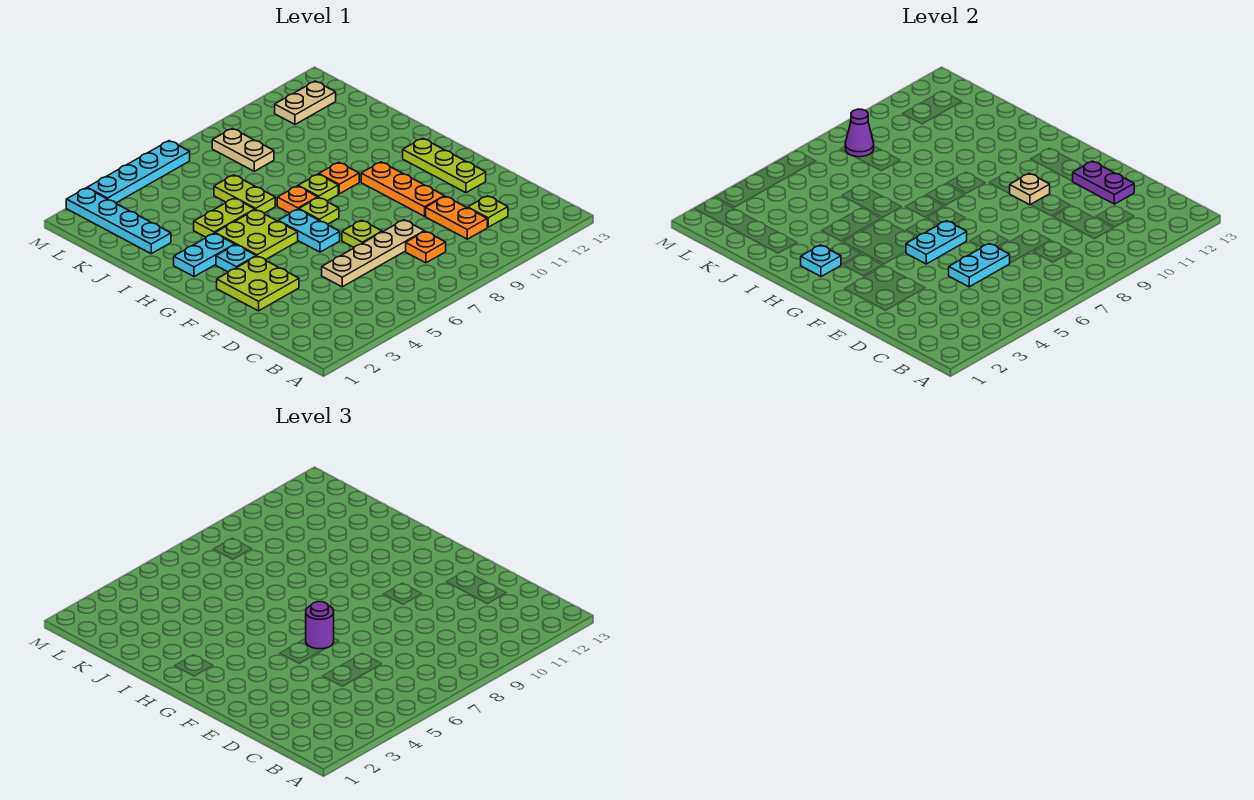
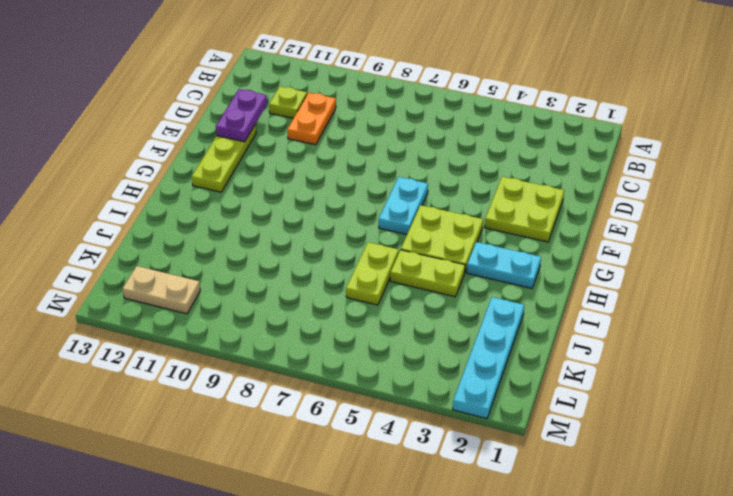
none -> orange 1x1 plate [406,231,446,263]
none -> tan 1x4 plate [322,220,424,287]
none -> lime 1x1 plate [342,220,382,247]

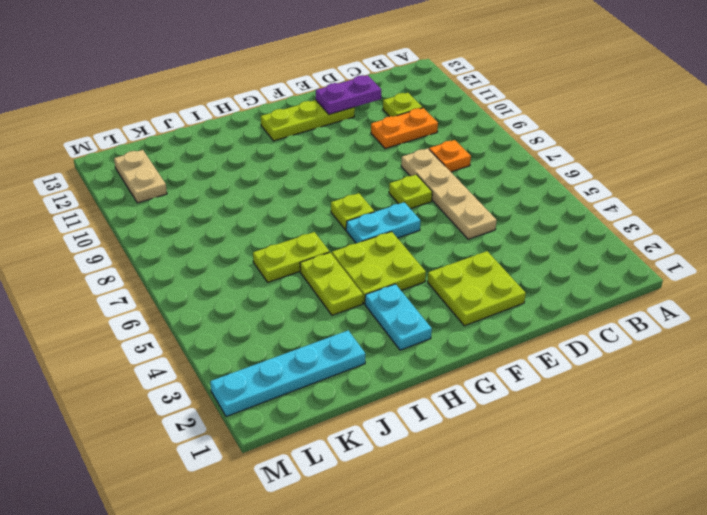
none -> orange 1x3 plate [361,162,444,216]
none -> cyan 1x1 plate [216,245,256,272]
none -> orange 1x1 plate [277,186,318,213]

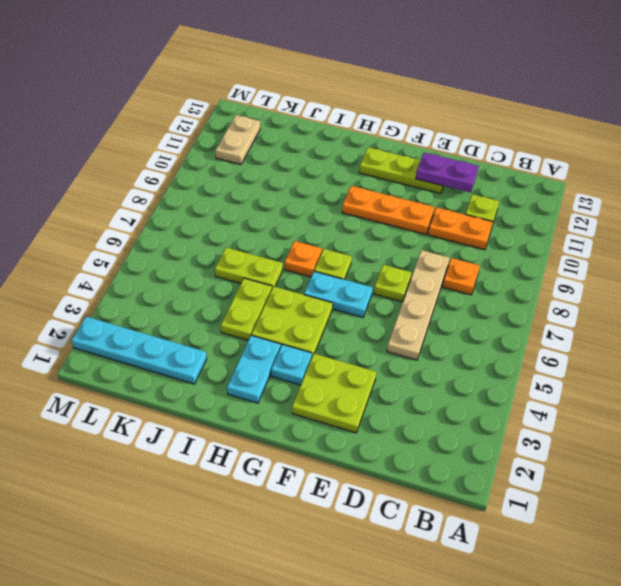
none -> lime 1x1 plate [298,174,338,201]
none -> orange 1x1 plate [319,162,359,194]
none -> tan 1x2 plate [212,128,274,171]

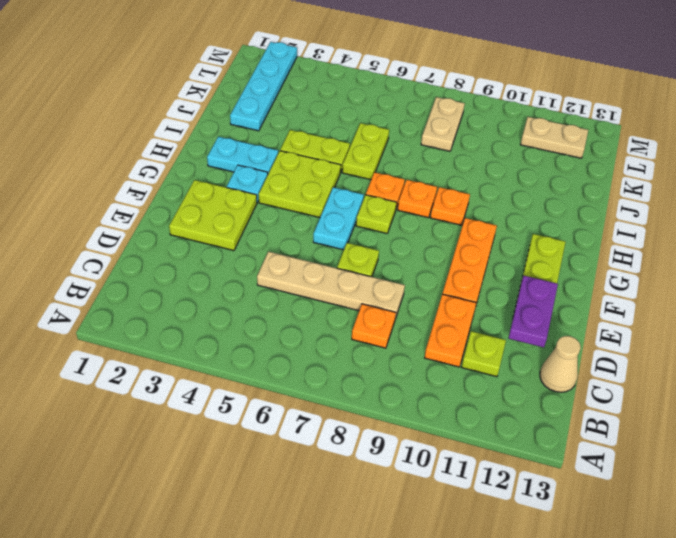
tan 1x1 cone [540,336,581,392] -> none
orange 1x1 plate [398,180,437,218] -> lime 1x1 plate [298,174,338,201]
none -> cyan 1x4 plate [87,141,190,203]
none -> cyan 1x2 plate [949,244,1010,287]
none -> cyan 1x2 plate [906,221,967,264]

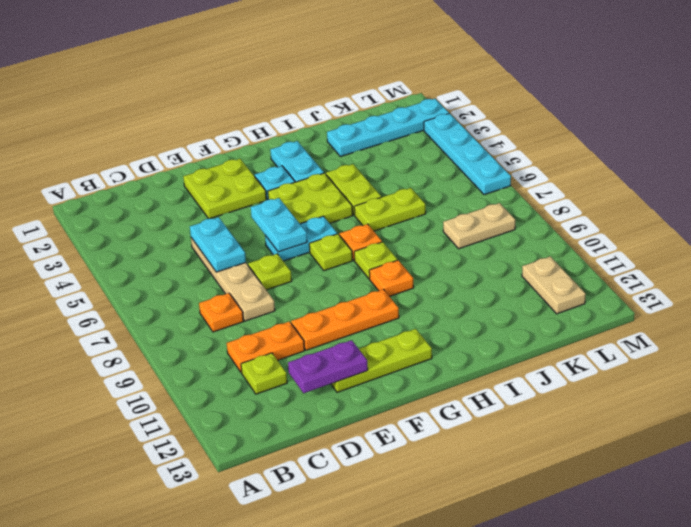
none -> tan 1x1 plate [1010,173,1050,205]
none -> cyan 1x1 plate [801,245,841,277]
none -> purple 1x1 cone [845,109,874,157]

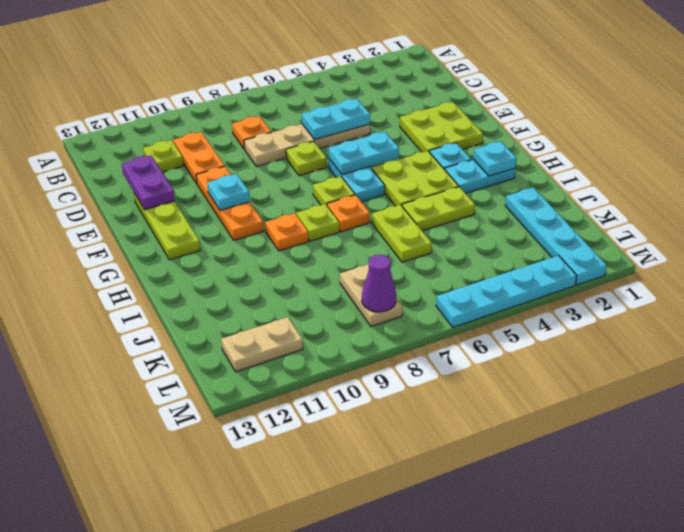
cyan 1x1 plate [208,174,250,210] -> tan 1x1 plate [1010,173,1050,205]
none -> purple 1x1 round brick [306,602,334,649]

